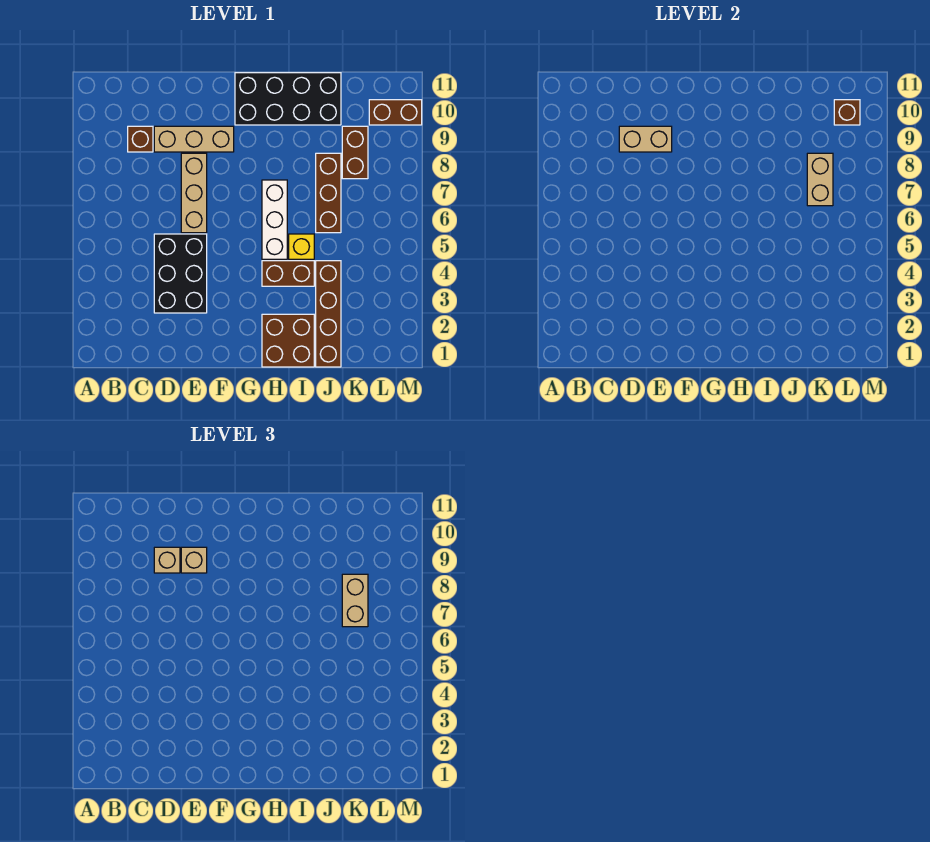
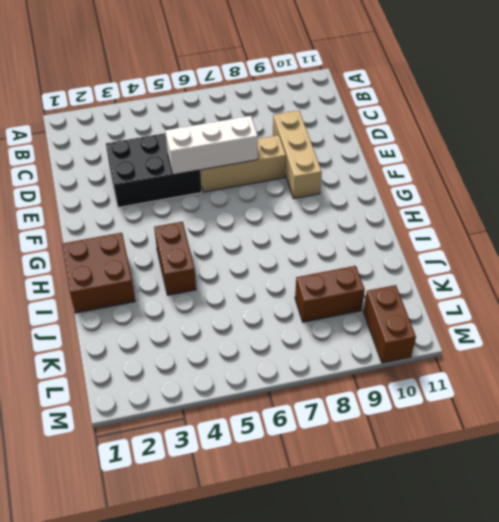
white 1x3 brick [165,116,258,175] -> white 1x3 brick moved to [262,180,287,259]
none -> brown 1x1 brick [128,126,153,152]
none -> black 2x4 brick [235,73,341,125]
none -> yellow 1x1 brick [289,234,314,259]

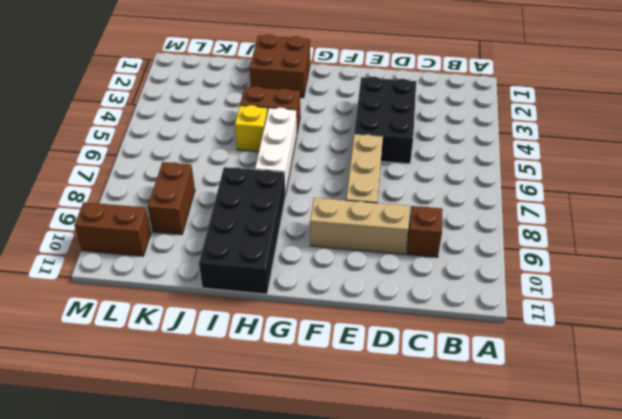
black 2x4 brick [199,167,285,294] -> black 2x4 brick turned to [235,73,341,125]
none -> brown 1x4 brick [316,261,341,367]
none -> brown 1x3 brick [316,153,341,233]
none -> tan 1x2 brick [619,126,672,152]

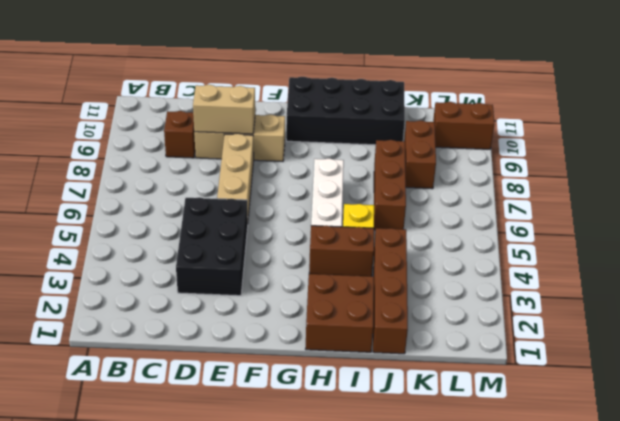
none -> tan 1x2 brick [807,153,833,206]
none -> brown 1x1 brick [834,100,860,125]
none -> tan 1x1 brick [154,547,180,573]

